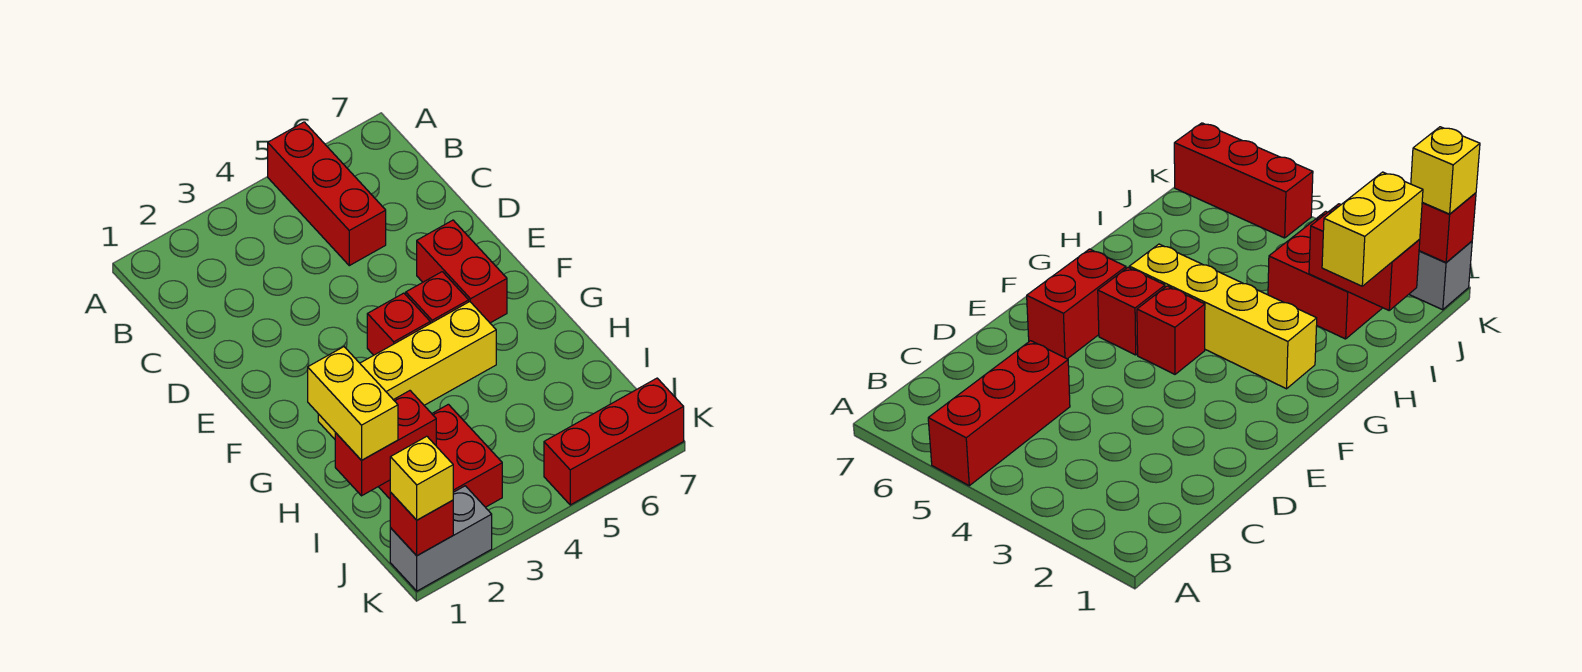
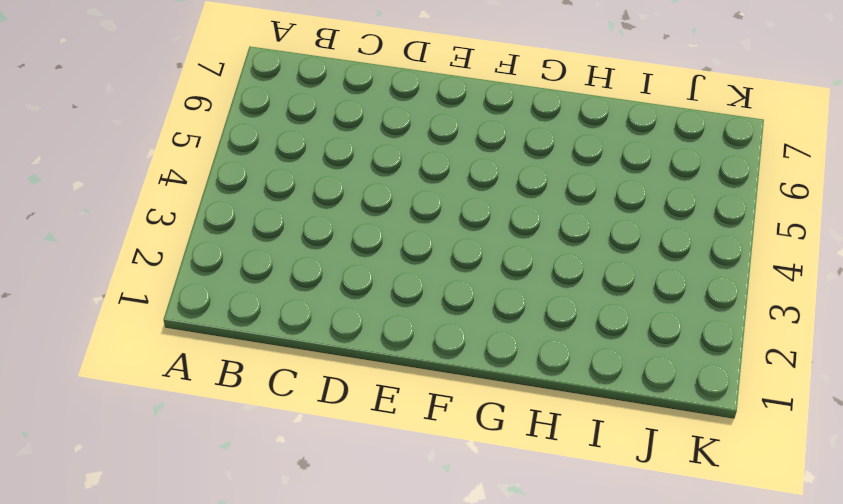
none -> red 1x3 brick [268,122,386,266]
none -> red 1x2 brick [417,220,507,323]
none -> red 1x1 brick [367,293,430,355]

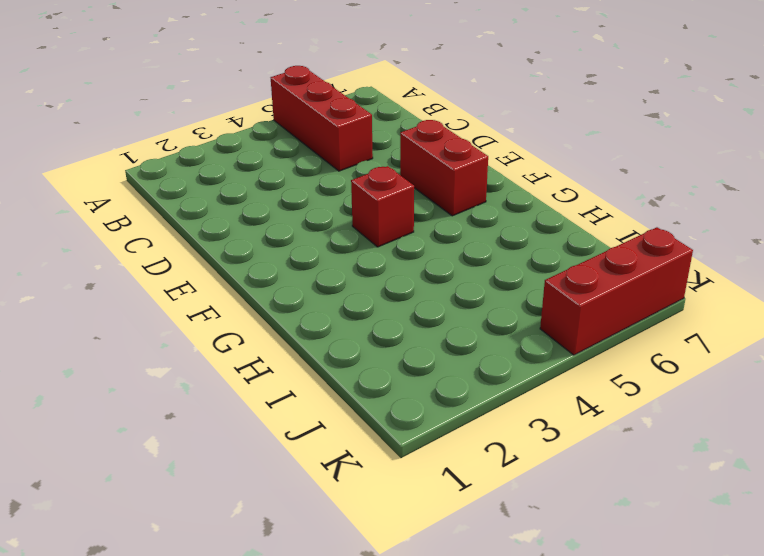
none -> red 1x1 brick [406,272,469,323]
none -> yellow 1x4 brick [318,302,496,439]
none -> red 2x2 brick [379,404,502,507]

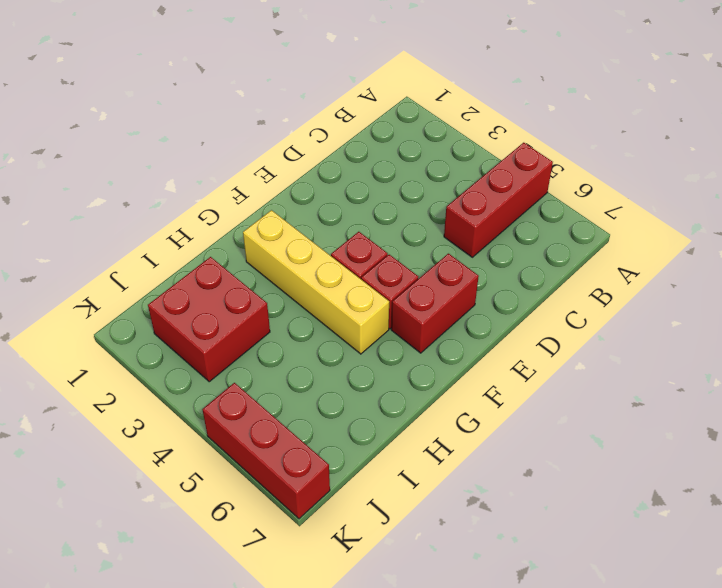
none -> grey 1x2 brick [390,486,492,591]
none -> red 1x2 brick [335,391,436,496]
none -> red 1x1 brick [390,493,453,556]

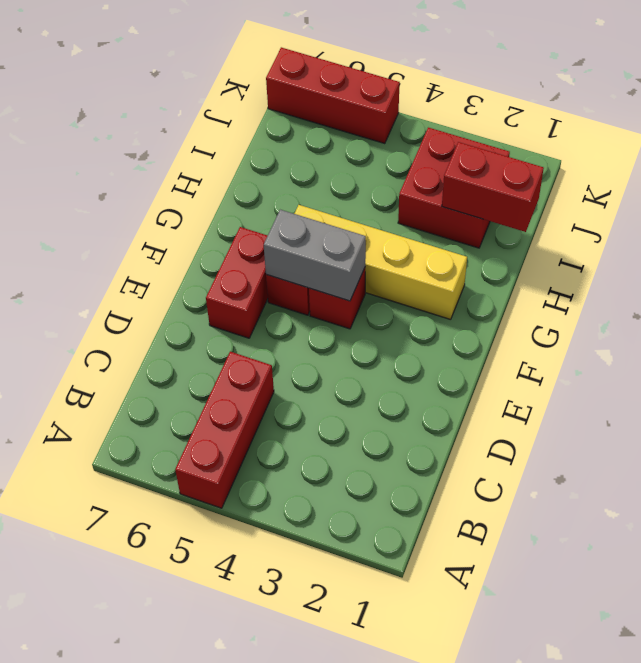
grey 1x2 brick [264,210,366,301] -> grey 1x2 brick moved to [390,486,492,591]
none -> red 1x1 brick [390,493,453,556]
none -> yellow 1x2 brick [308,347,398,460]
none -> yellow 1x1 brick [390,436,453,520]

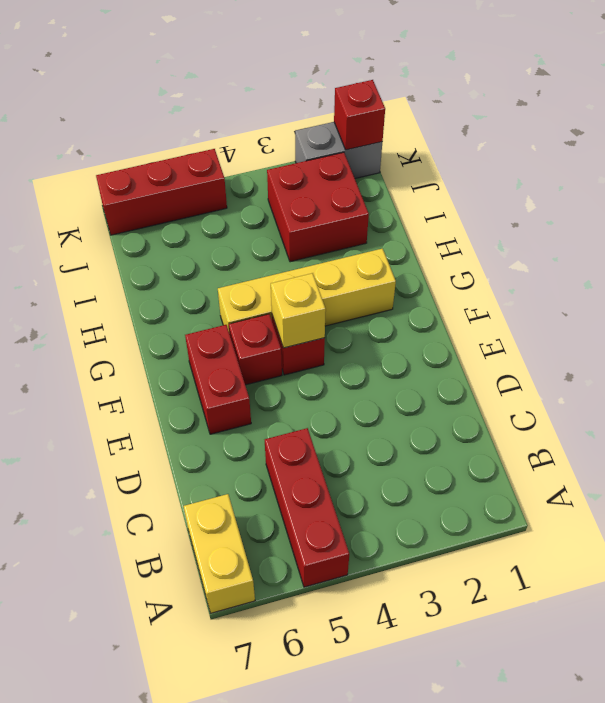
yellow 1x2 brick [184,494,255,613] -> yellow 1x2 brick moved to [308,347,398,460]
yellow 1x1 brick [271,273,326,348] -> yellow 1x1 brick moved to [390,436,453,520]
none -> red 1x2 brick [335,391,436,496]

